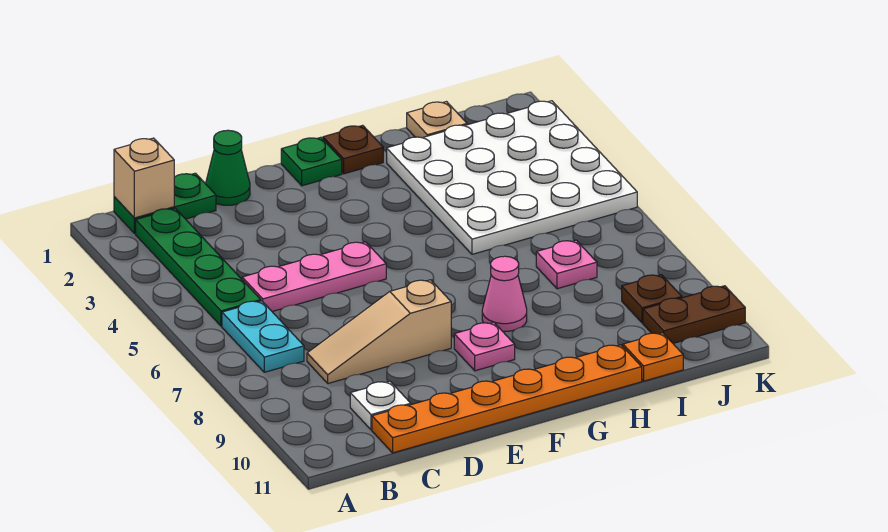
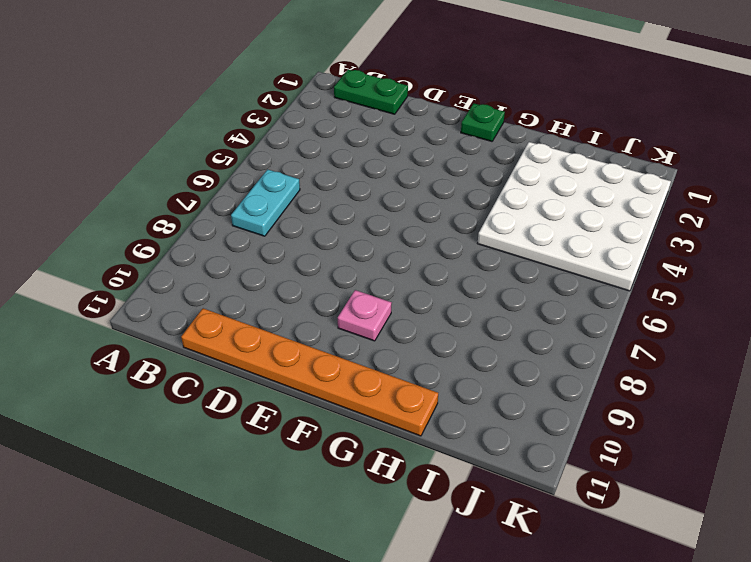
none -> green 1x4 plate [136,208,261,326]
none -> pink 1x3 plate [242,242,386,312]
none -> tan 1x3 slope [307,280,451,383]

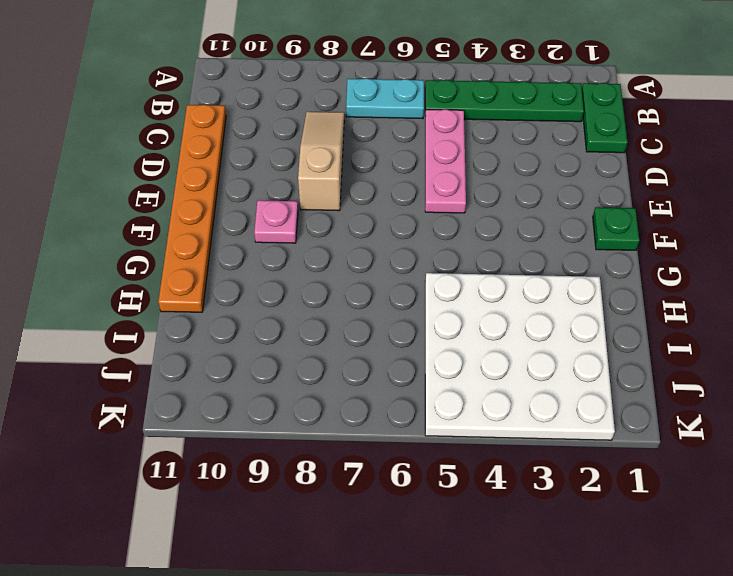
none -> white 1x1 plate [350,381,411,430]
none -> green 1x1 cone [206,130,250,205]
none -> brown 1x1 plate [323,125,383,174]

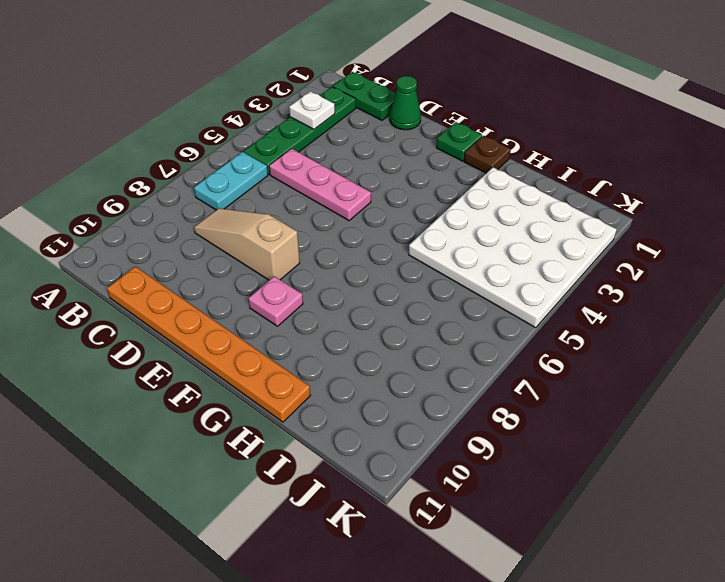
white 1x1 plate [289,91,335,129] -> white 1x1 plate moved to [350,381,411,430]
none -> pink 1x1 cone [482,256,527,331]
none -> tan 1x1 plate [407,102,467,138]
none -> pink 1x1 plate [536,240,597,289]

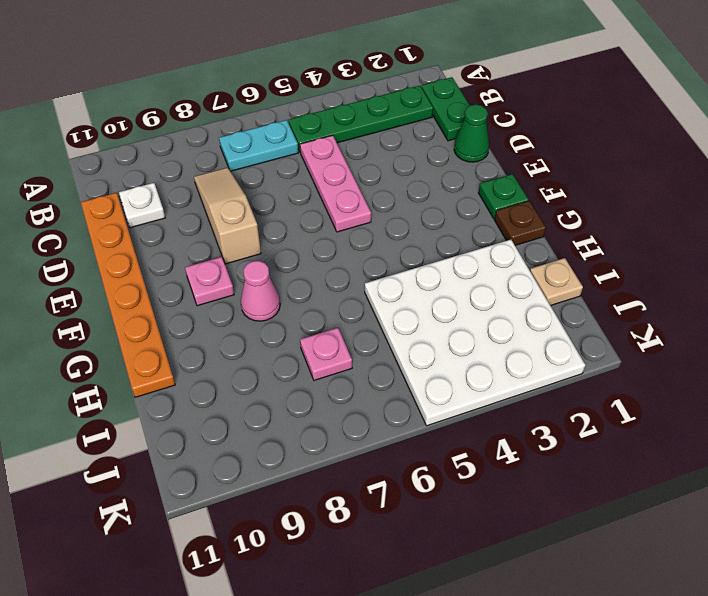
none -> orange 1x1 plate [623,333,683,381]
none -> brown 1x1 plate [622,275,682,323]
none -> brown 1x2 plate [643,286,745,343]

